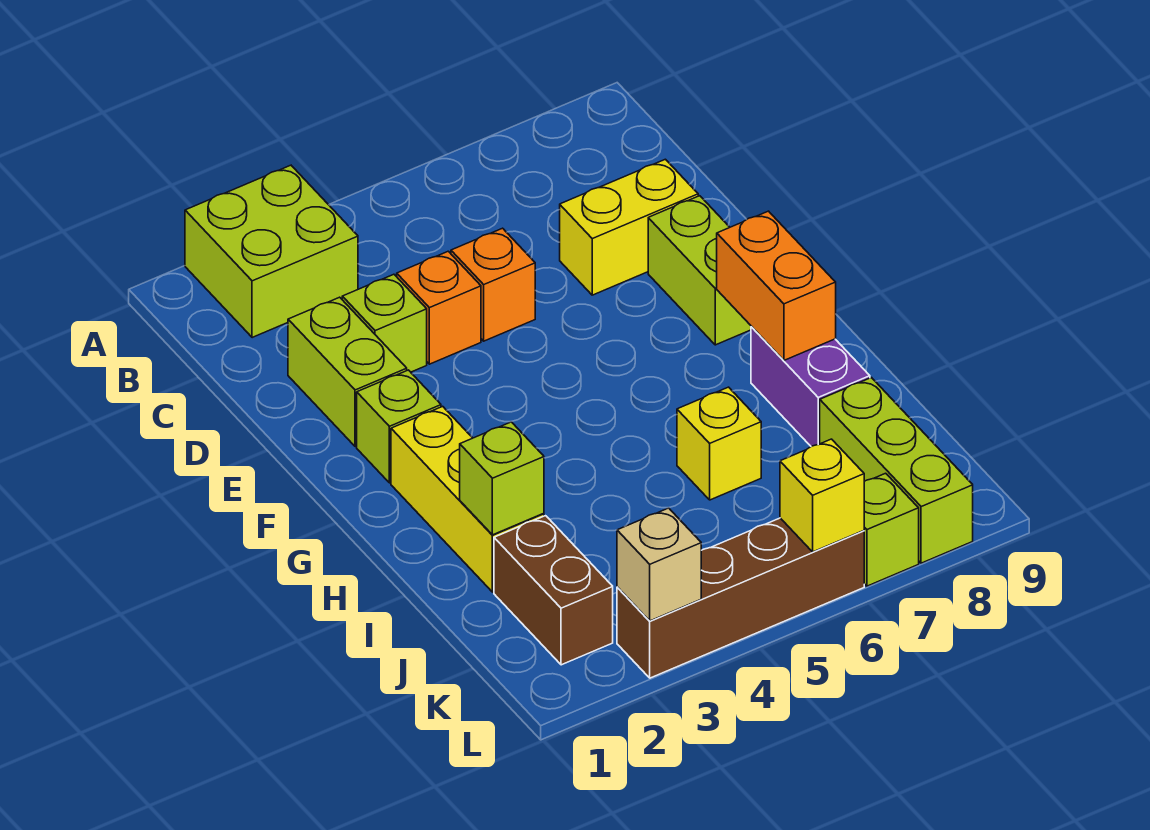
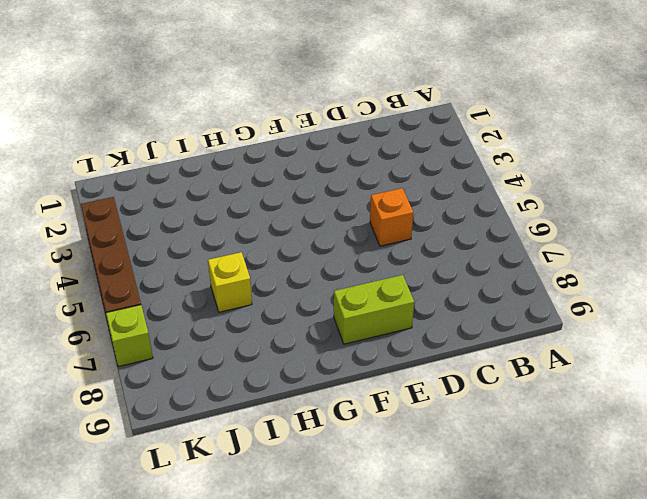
none -> lime 2x2 brick [185,165,358,338]
none -> lime 1x2 brick [288,297,407,447]
none -> lime 1x1 brick [342,274,427,372]

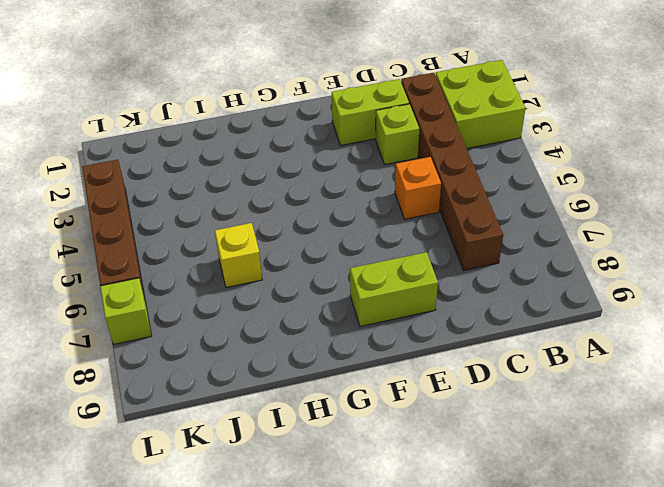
brown 1x6 brick [401,73,503,270] -> none
none -> orange 1x1 brick [397,251,481,364]
none -> yellow 1x2 brick [560,159,698,295]
none -> lime 1x1 brick [357,370,441,483]

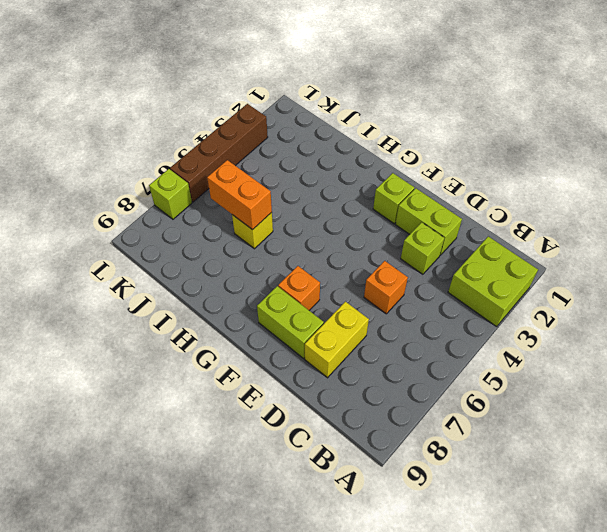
orange 1x1 brick [278,266,320,310] -> orange 1x1 brick moved to [397,251,481,364]
orange 1x2 brick [207,160,272,230] -> orange 1x2 brick moved to [717,211,836,360]
none -> yellow 1x3 brick [391,406,544,592]
none -> purple 1x2 brick [751,326,870,446]
none -> brown 1x2 brick [494,516,613,665]

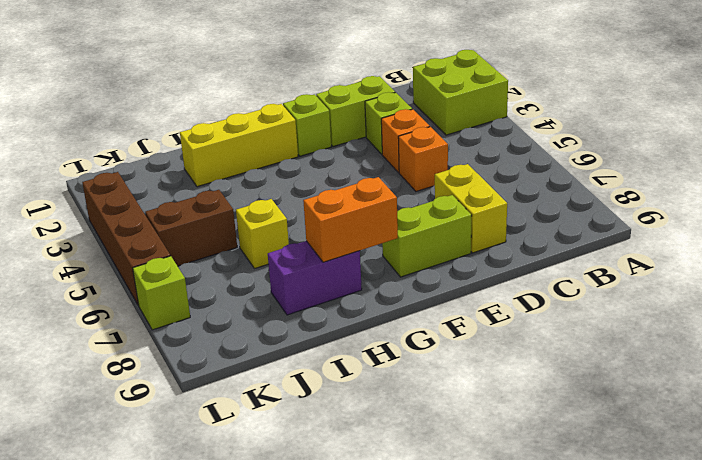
brown 1x2 brick [145,190,237,266] -> brown 1x2 brick moved to [494,516,613,665]
none -> lime 1x3 brick [820,378,973,563]
none -> lime 1x1 brick [460,422,544,535]
none -> tan 1x1 brick [617,508,701,621]

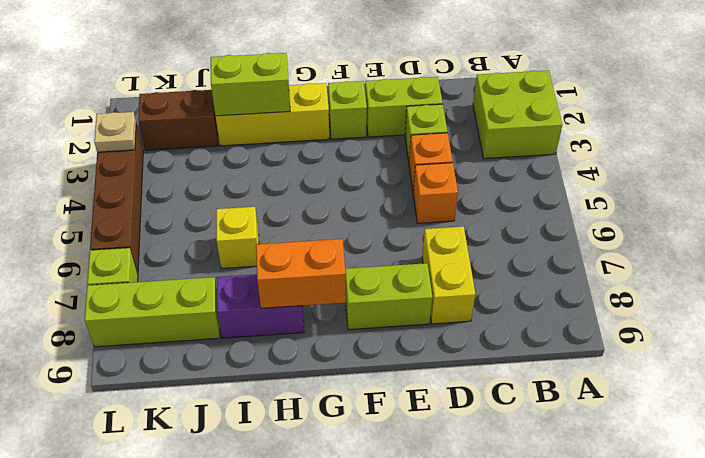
lime 1x2 brick [211,53,290,116] -> lime 1x1 brick [460,422,544,535]
tan 1x1 plate [94,112,136,152] -> tan 1x1 brick [617,508,701,621]
none -> yellow 1x1 brick [780,439,864,552]

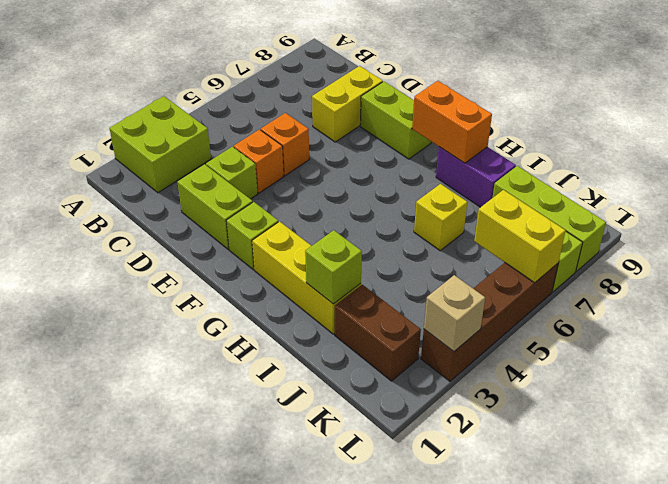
yellow 1x2 brick [474,190,566,283] -> yellow 1x1 brick [780,439,864,552]

